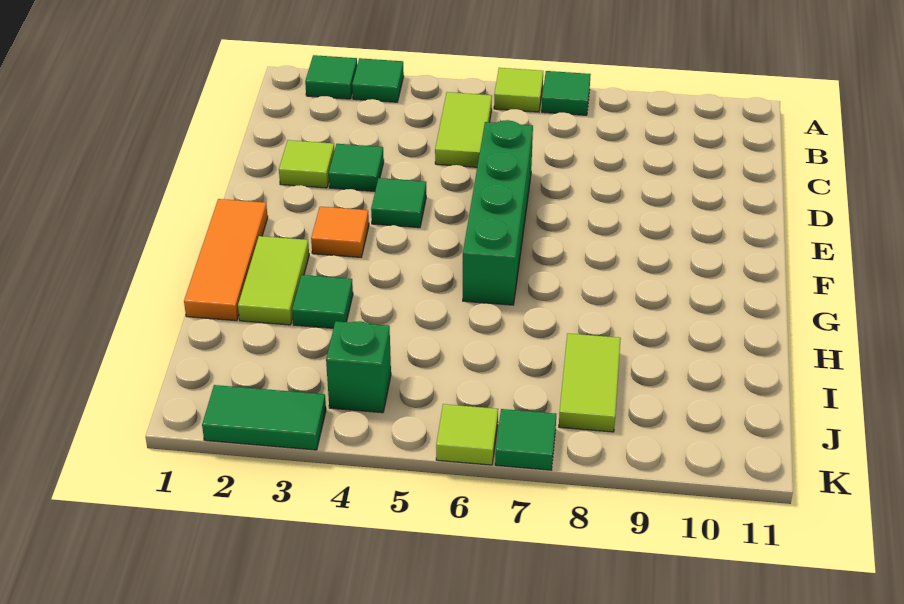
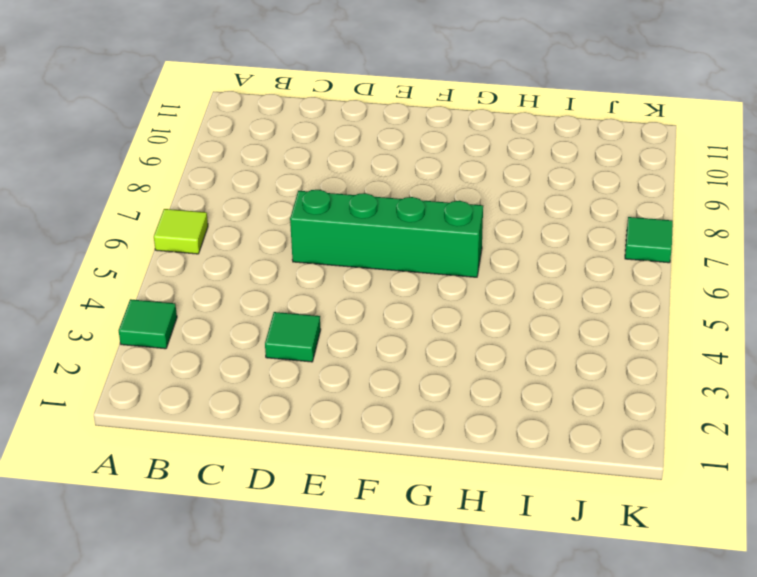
none -> green 1x1 tile [305,55,357,99]
none -> green 1x1 tile [542,71,591,115]
none -> lime 1x2 tile [435,92,492,167]

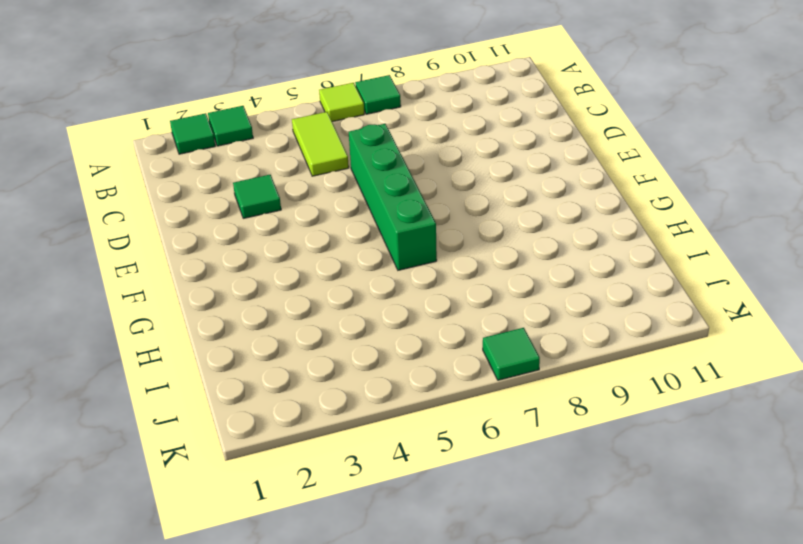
none -> lime 1x1 tile [279,140,334,188]
none -> green 1x1 tile [371,178,426,228]
none -> orange 1x3 tile [184,199,268,321]

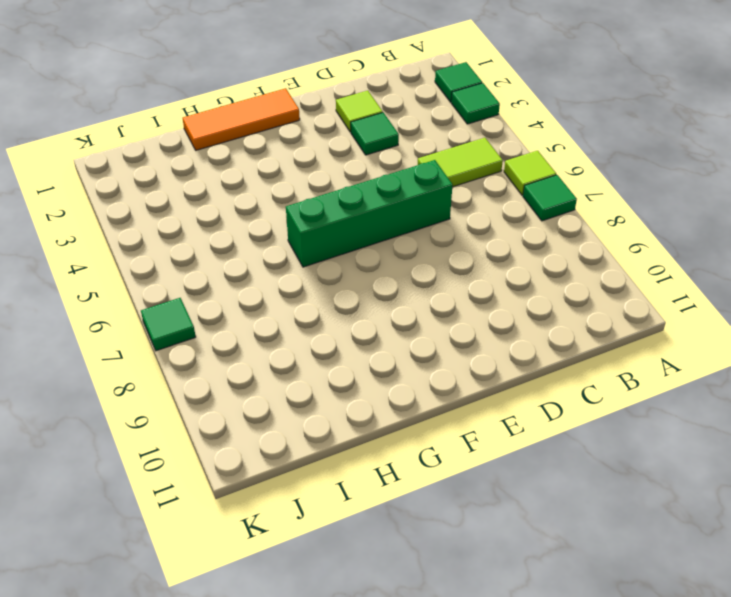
none -> green 1x1 tile [371,178,426,228]
none -> orange 1x1 tile [311,207,369,257]
none -> lime 1x2 tile [238,236,309,325]

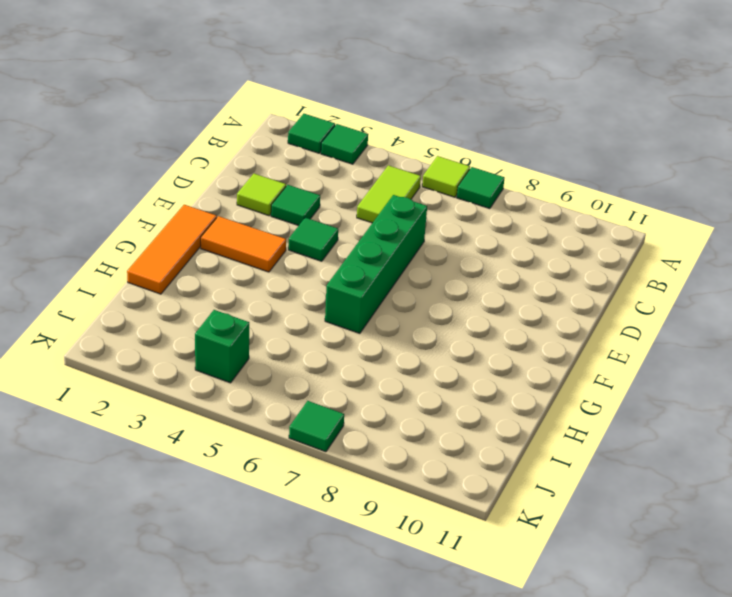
orange 1x2 tile [201,216,286,272] -> orange 1x1 tile [311,207,369,257]
none -> lime 1x2 tile [238,236,309,325]
none -> green 1x1 tile [292,275,353,328]
none -> lime 1x2 tile [559,333,621,432]

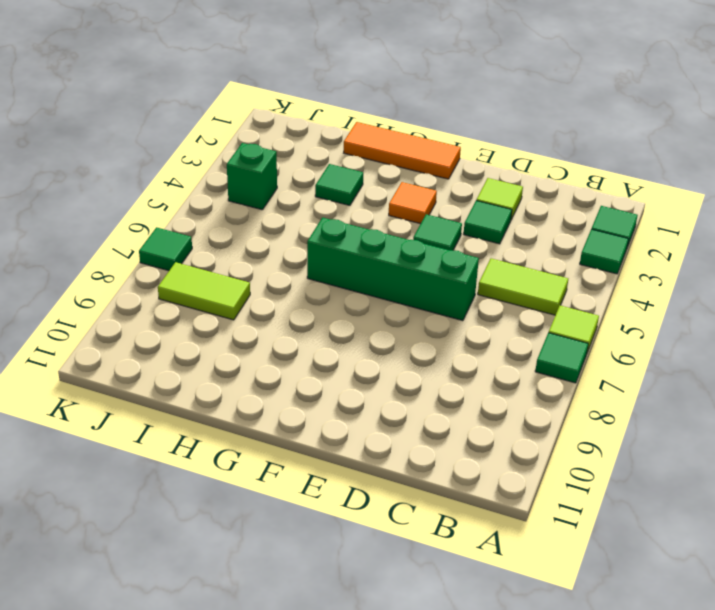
none -> lime 1x2 tile [238,236,309,325]
none -> green 1x2 tile [202,385,326,450]
none -> lime 1x1 tile [436,404,498,465]

